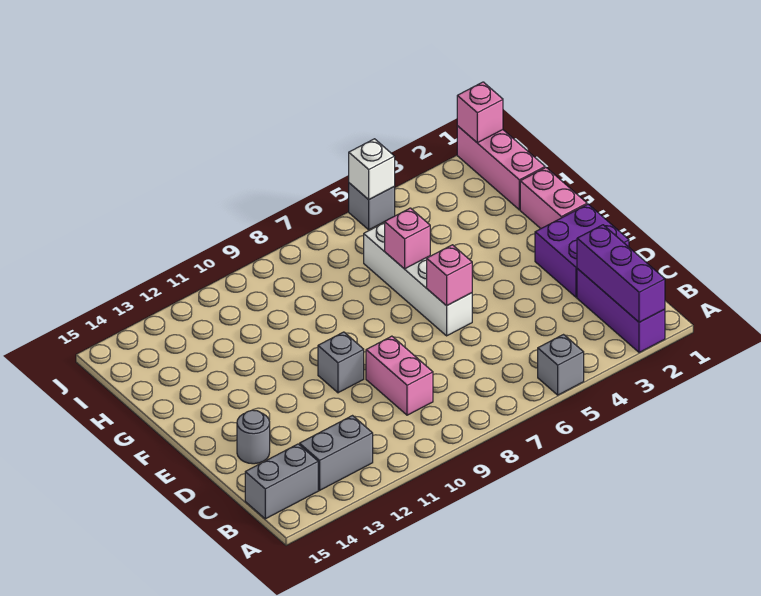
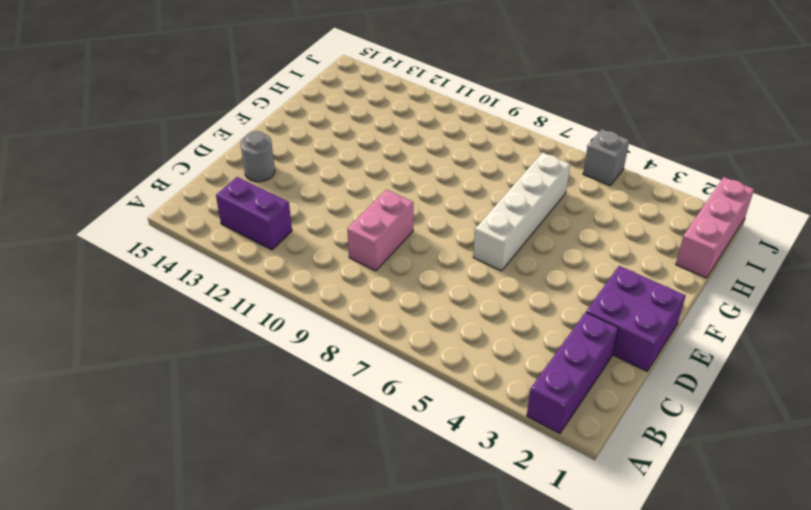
purple 1x2 brick [216,177,292,250] -> grey 1x2 brick [300,416,373,490]
none -> grey 1x1 brick [538,335,584,395]
none -> grey 1x2 brick [245,444,318,519]
none -> grey 1x1 brick [318,332,364,393]

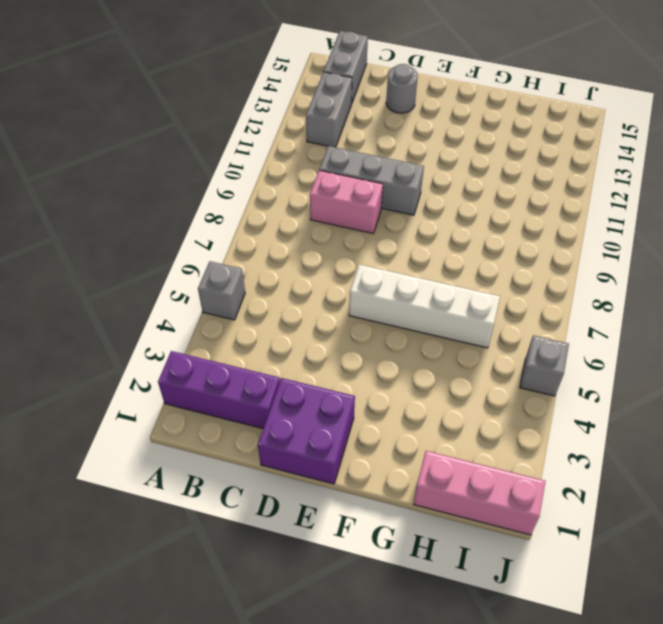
grey 1x3 brick [319,146,424,215] -> grey 1x1 brick [318,332,364,393]
none -> pink 1x2 brick [520,168,587,229]
none -> purple 1x3 brick [577,225,665,322]
none -> pink 1x1 brick [427,245,472,306]

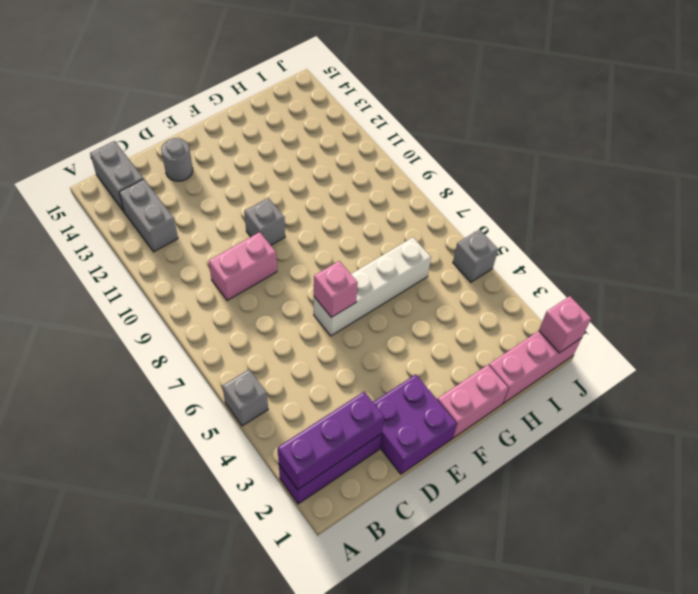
none -> pink 1x1 brick [385,208,430,269]
none -> white 1x1 brick [349,139,395,200]

